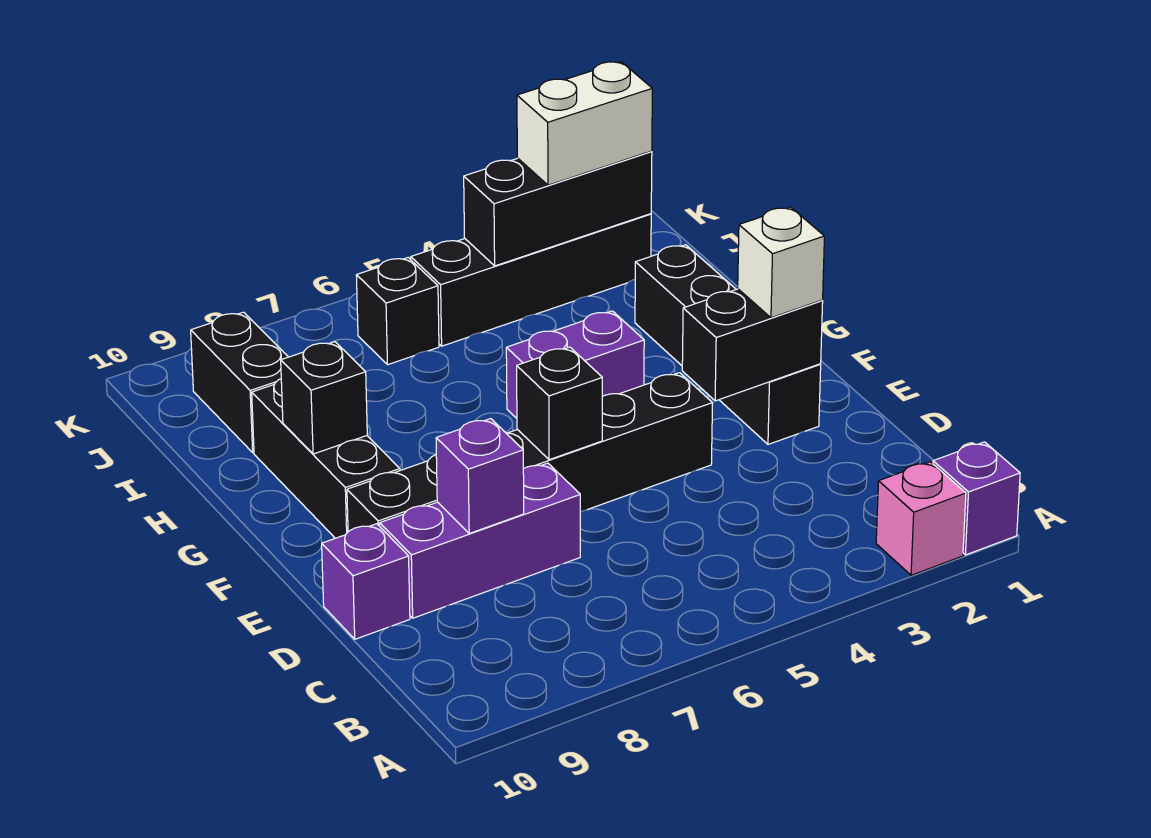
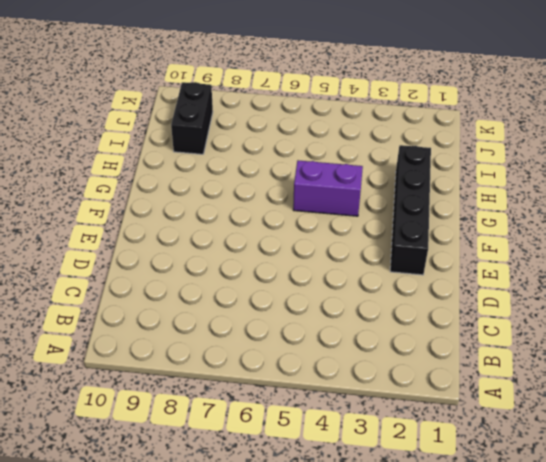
none -> purple 1x1 brick [933,442,1020,555]
none -> pink 1x1 brick [876,462,966,575]
none -> purple 1x3 brick [380,463,580,618]

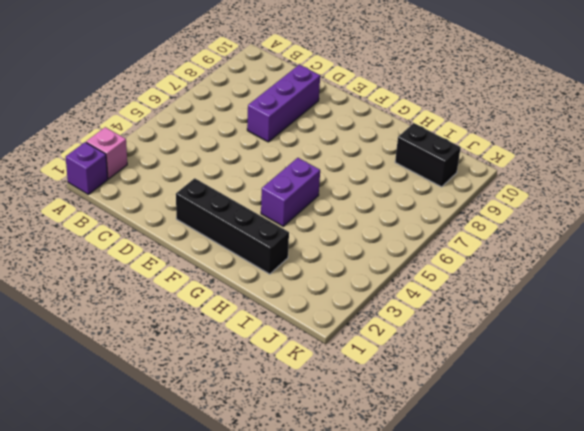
none -> purple 1x1 brick [322,524,410,639]
none -> black 1x6 brick [347,373,713,532]
none -> black 1x3 brick [252,379,400,538]

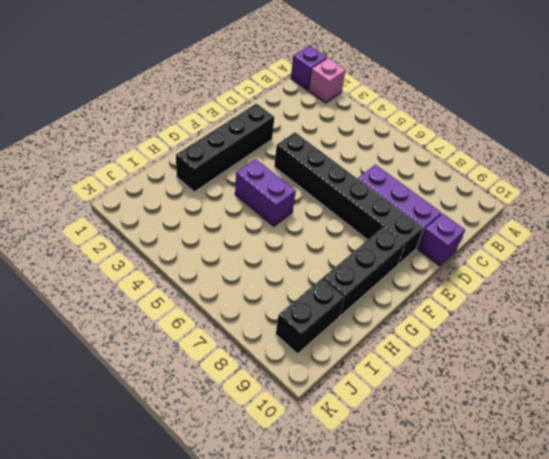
none -> black 1x4 brick [411,214,651,346]
none -> black 1x1 brick [356,258,439,365]
none -> purple 1x1 brick [436,419,524,533]

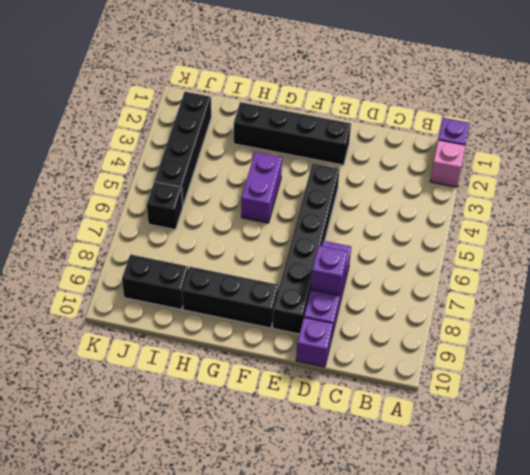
none -> black 1x2 brick [682,289,823,401]
none -> black 1x1 brick [517,347,602,460]
none -> black 1x1 brick [281,342,367,454]

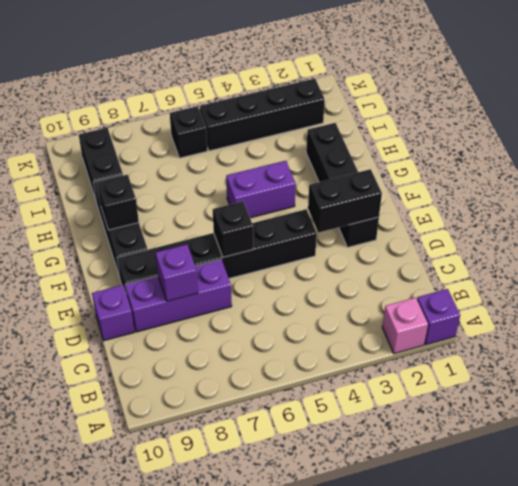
none -> black 1x3 brick [464,151,652,266]
none -> white 1x1 brick [738,207,824,318]
none -> white 1x2 brick [517,62,652,185]

